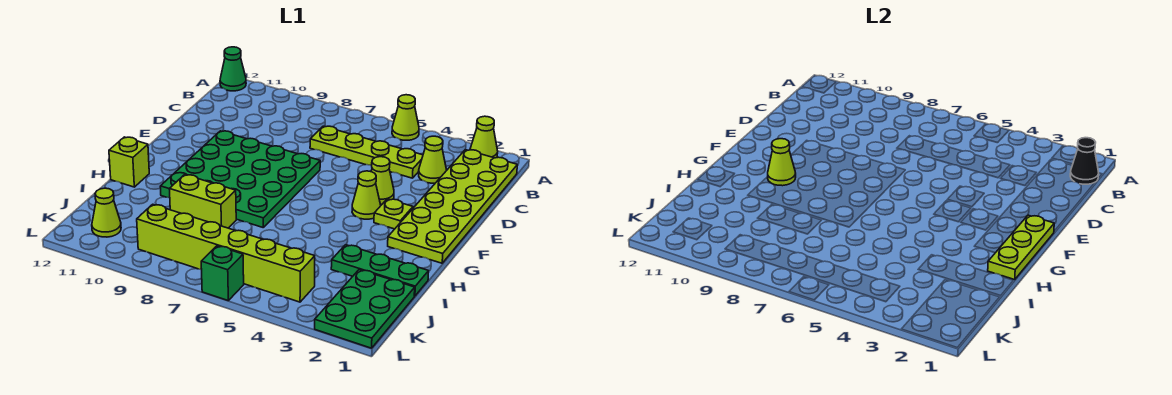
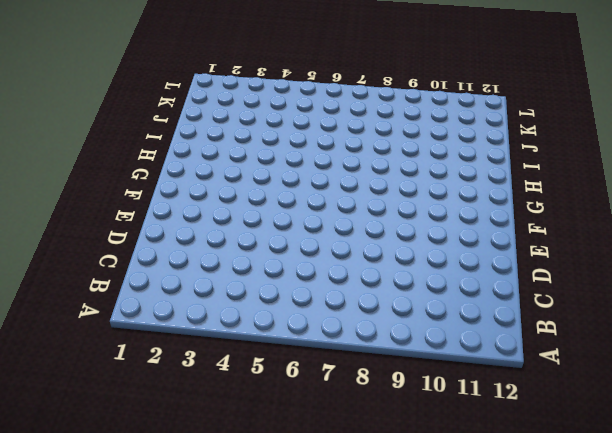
none -> lime 1x1 cone [470,116,498,158]
none -> lime 1x1 cone [392,95,419,140]
none -> green 1x1 cone [220,47,246,91]

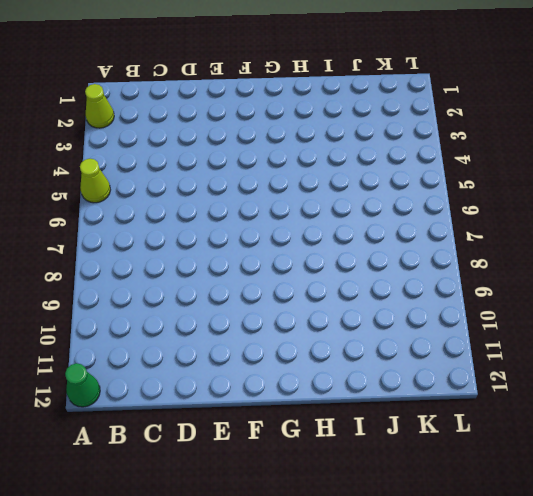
none -> lime 2x6 plate [388,150,517,263]
none -> lime 1x1 cone [419,136,447,183]
none -> lime 1x4 plate [310,126,423,178]

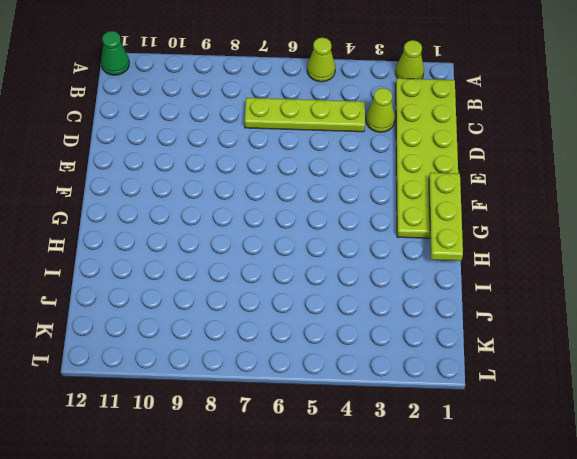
none -> lime 1x1 cone [371,157,394,204]
none -> green 4x4 plate [160,131,320,227]
none -> lime 1x1 plate [374,199,413,229]

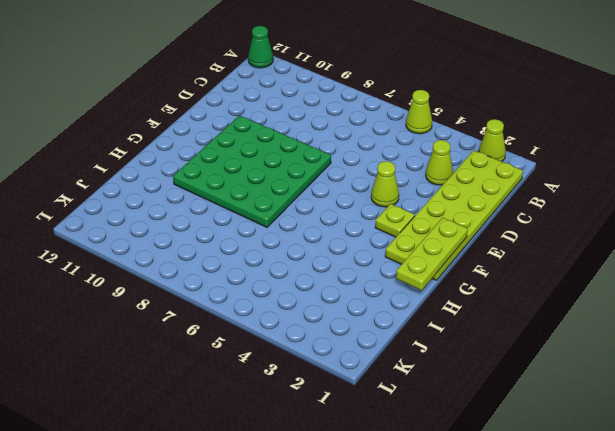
none -> lime 1x4 plate [310,126,423,178]
none -> lime 1x1 cone [352,171,381,219]
none -> lime 1x1 brick [109,137,149,187]

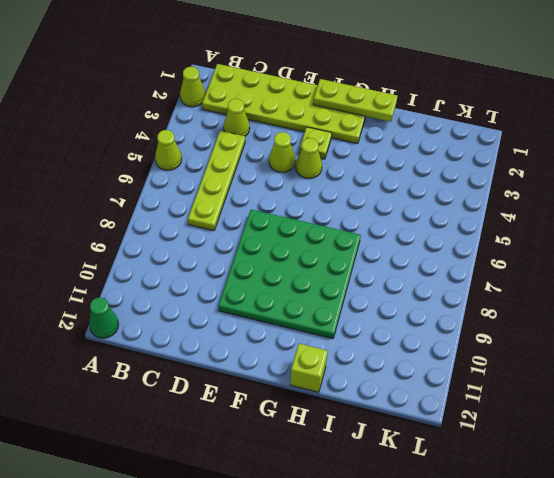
none -> green 1x3 plate [331,245,429,296]
none -> lime 1x2 brick [169,175,236,228]
none -> green 2x3 plate [315,270,415,348]

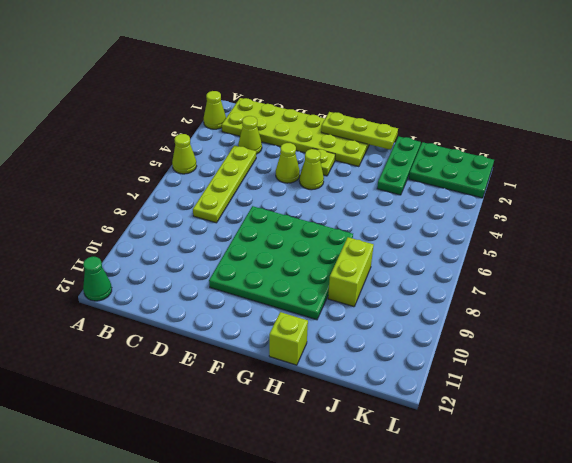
none -> lime 1x6 brick [137,204,315,302]
none -> lime 1x1 cone [92,188,121,237]
none -> green 1x1 brick [201,246,244,300]

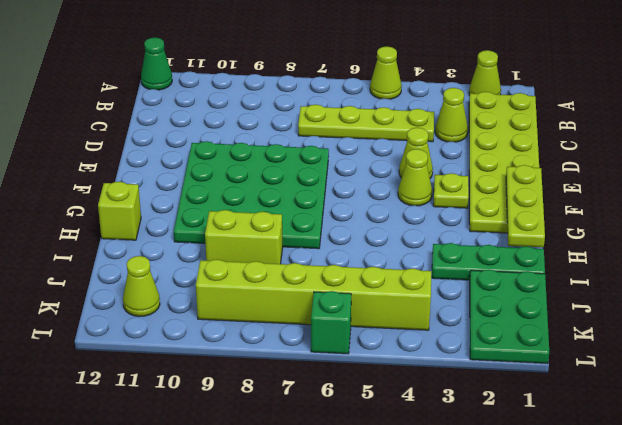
none -> black 1x1 cone [1070,138,1099,184]
none -> lime 1x1 cone [768,139,796,186]

